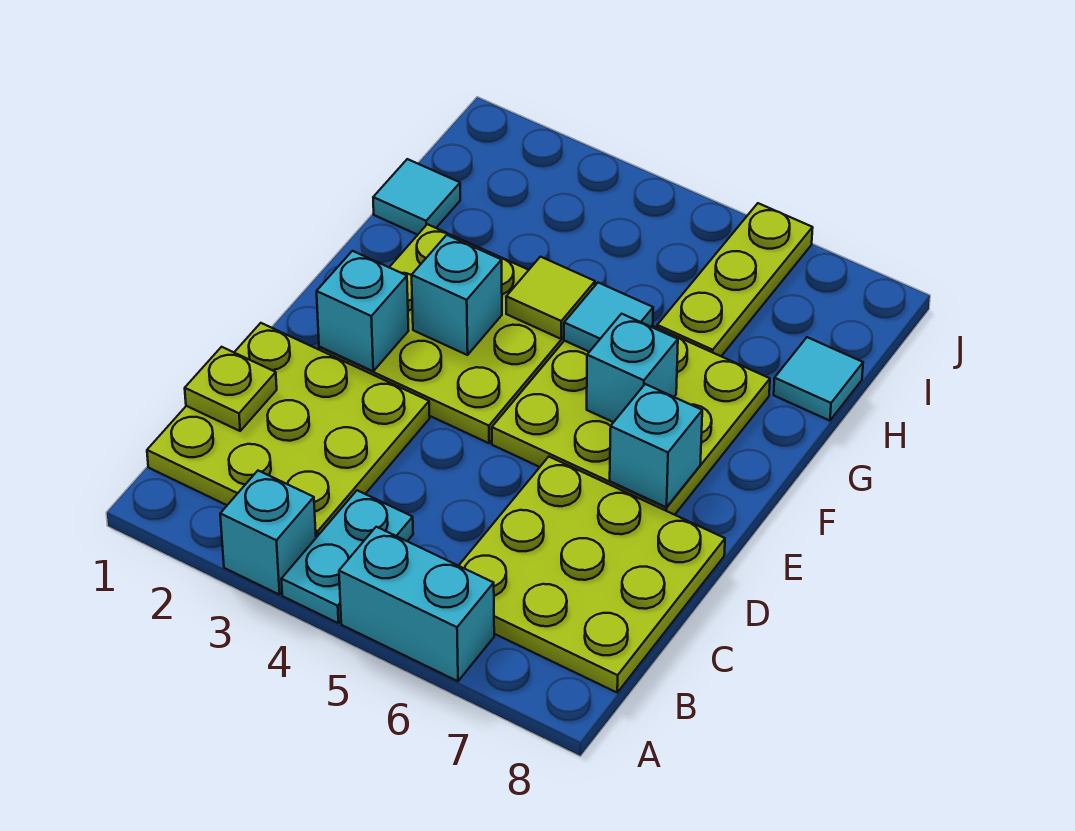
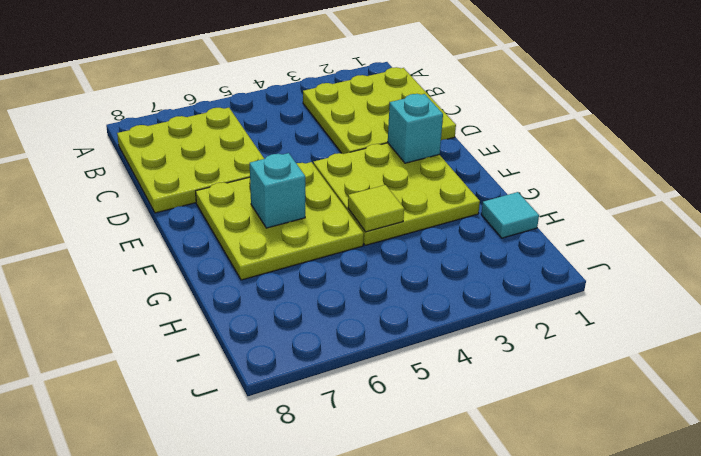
none -> cyan 1x1 brick [220,471,316,595]
none -> cyan 1x2 plate [281,490,413,623]
none -> cyan 1x2 brick [339,527,494,681]

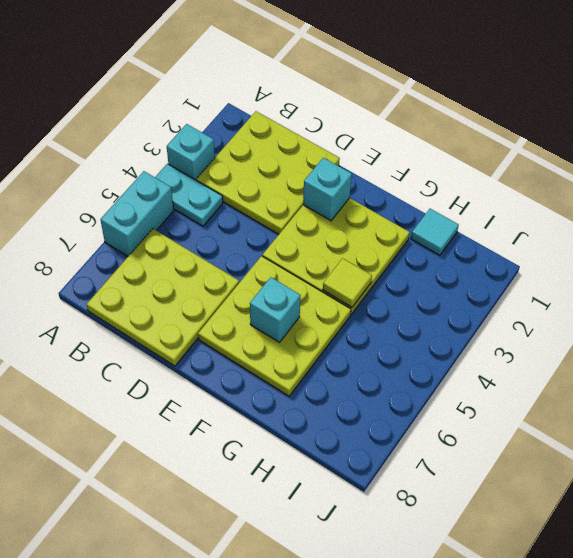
none -> lime 1x3 plate [657,203,813,356]
none -> cyan 1x1 tile [774,337,863,421]
none -> lime 1x1 plate [185,347,277,431]

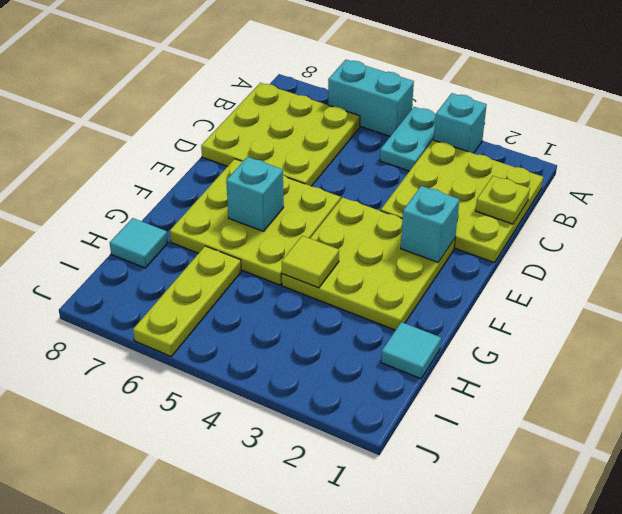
none -> cyan 1x1 brick [610,384,702,507]
none -> cyan 1x1 brick [412,235,502,355]
none -> cyan 1x1 tile [564,283,653,352]

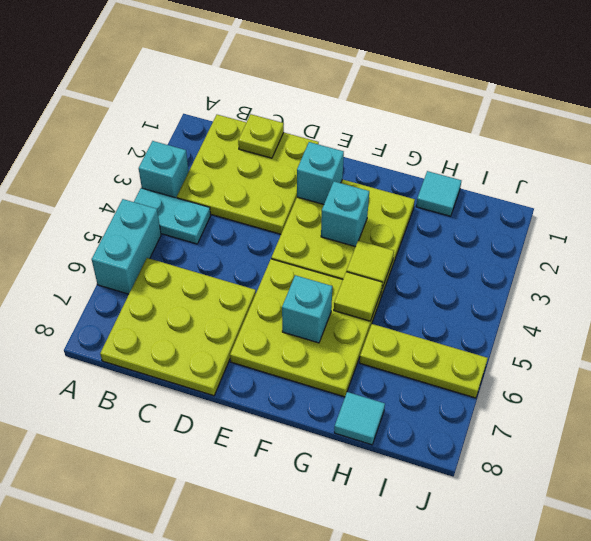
lime 1x1 tile [334,272,382,321] -> cyan 1x1 tile [564,283,653,352]
none -> cyan 1x1 brick [610,384,702,507]

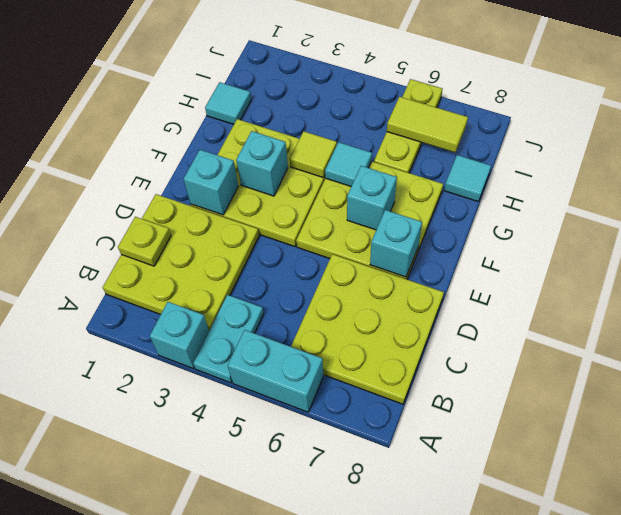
lime 1x2 tile [387,97,468,153] -> none

